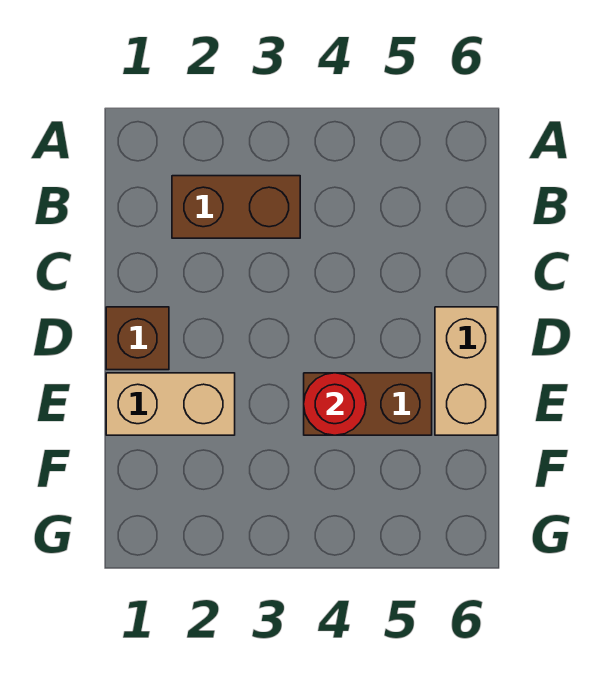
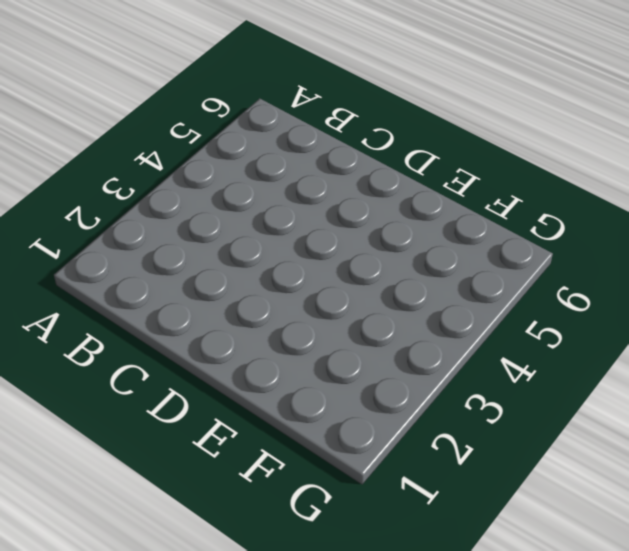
none -> brown 1x2 brick [172,176,300,238]
none -> brown 1x1 brick [106,307,169,370]

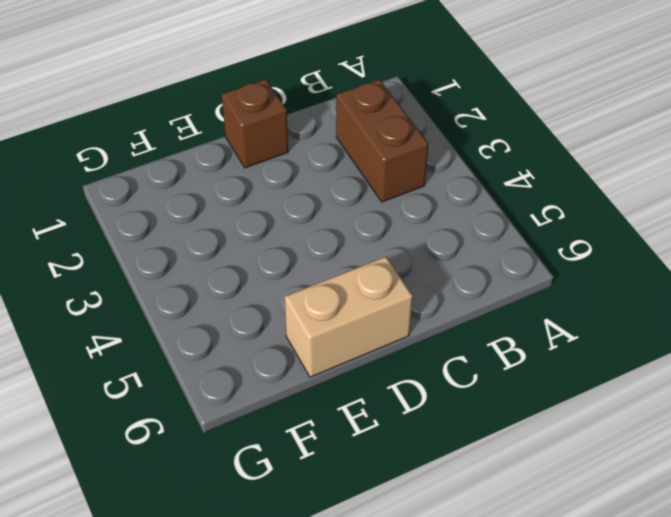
none -> tan 1x2 brick [106,373,235,435]
none -> brown 1x2 brick [304,373,432,435]

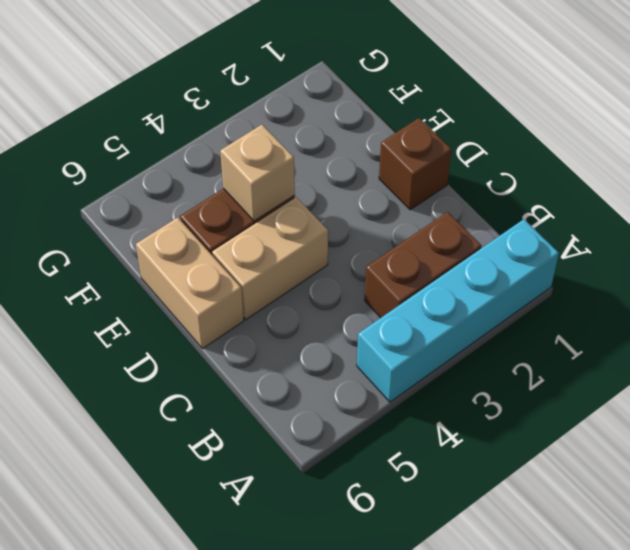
cyan 1x4 brick [357,219,559,402] -> none
tan 1x2 brick [212,197,328,319] -> tan 1x2 brick moved to [106,373,235,435]
tan 1x1 brick [220,125,295,221] -> red 1x1 round brick [304,373,366,435]

